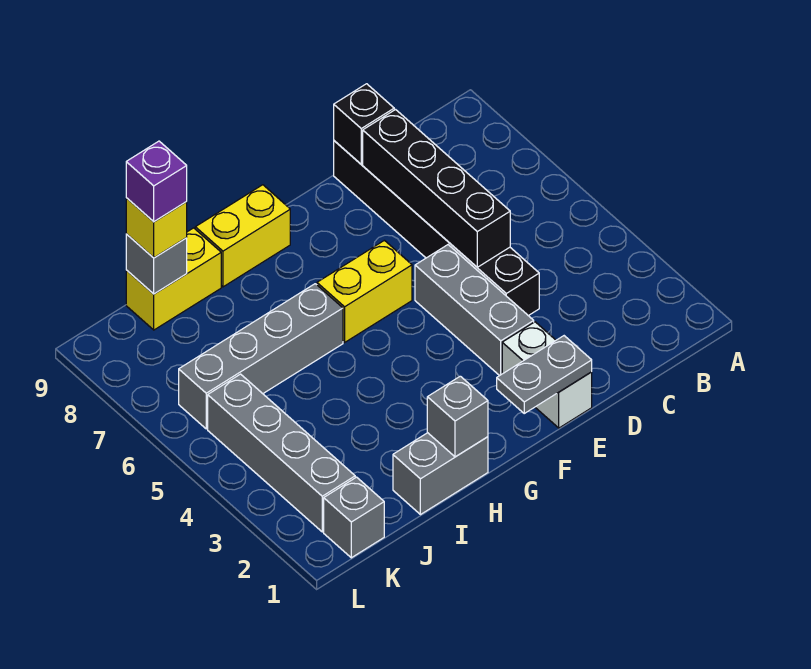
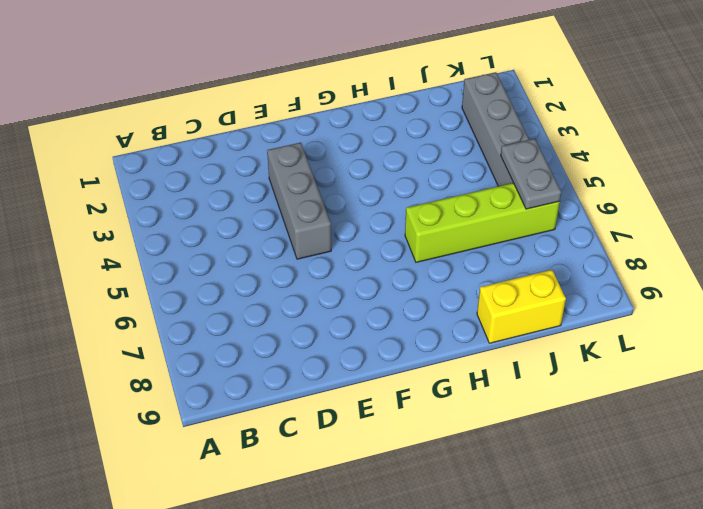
lime 1x4 brick [405,183,560,262] -> grey 1x4 brick [179,284,343,429]
grey 1x2 plate [501,139,561,209] -> grey 1x2 plate turned to [497,336,592,413]
none -> black 1x6 brick [334,141,539,316]
none -> white 1x2 brick [502,322,592,428]
none -> yellow 1x2 brick [317,240,412,342]

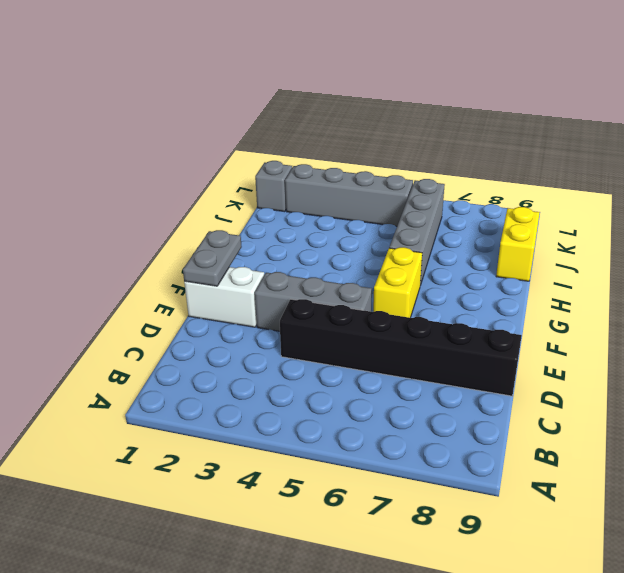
none -> yellow 1x2 brick [195,185,290,287]
none -> grey 1x2 brick [393,433,488,515]
none -> black 1x4 brick [363,110,510,267]

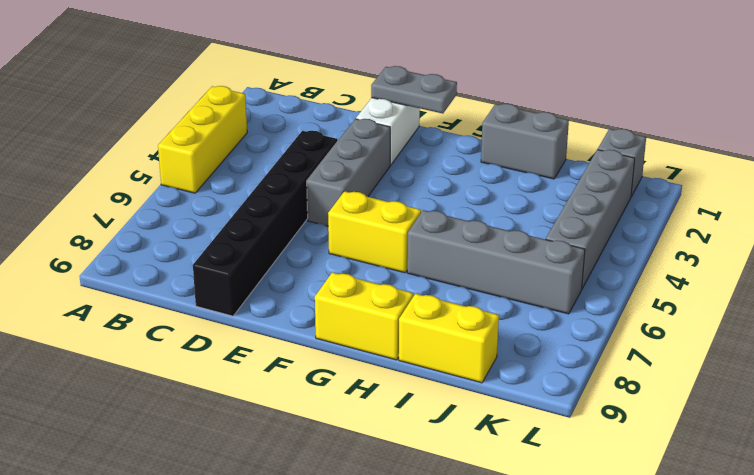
yellow 1x3 brick [158,86,247,193] -> none
none -> black 1x4 brick [363,110,510,267]
none -> black 1x1 brick [334,84,394,164]
none -> grey 1x1 brick [427,376,488,457]

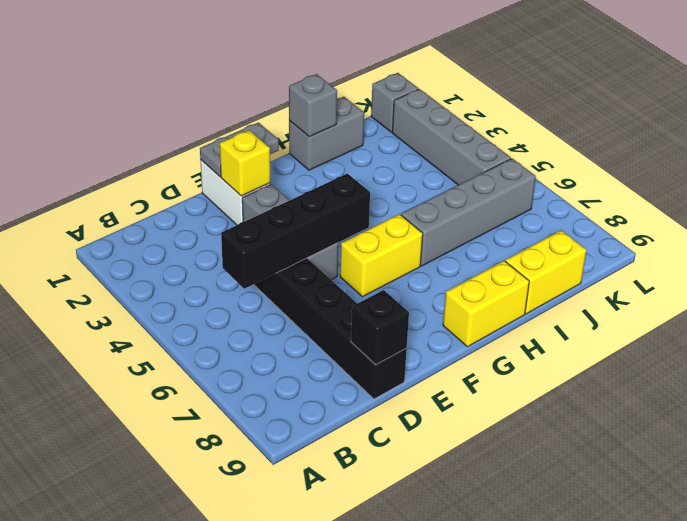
black 1x4 brick [221,173,370,289] -> black 1x4 brick turned to [363,110,510,267]
yellow 1x1 brick [220,130,270,196] -> yellow 1x1 brick moved to [126,198,187,258]
none -> grey 1x1 brick [126,234,187,294]
none -> purple 1x1 brick [126,141,187,222]

